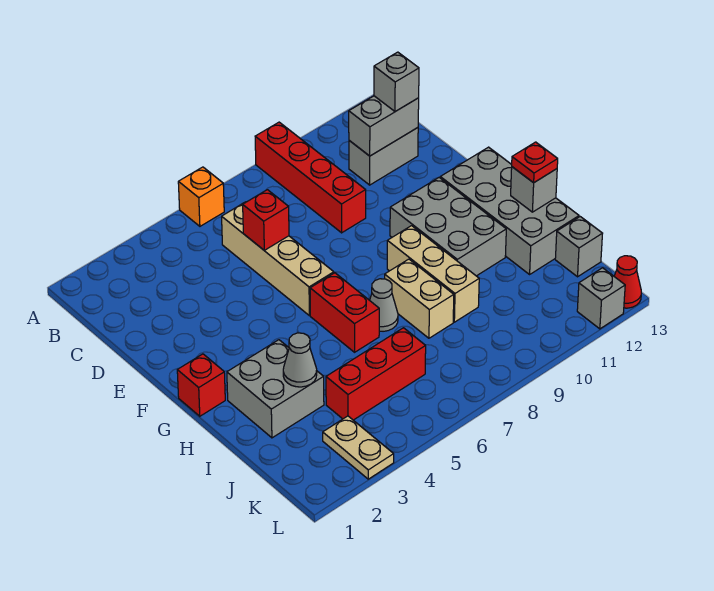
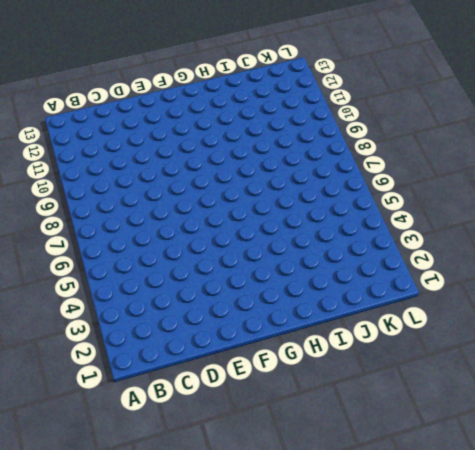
none -> orange 1x1 brick [178,167,224,226]
none -> red 1x4 brick [255,122,366,233]
none -> tan 1x4 brick [222,202,334,316]

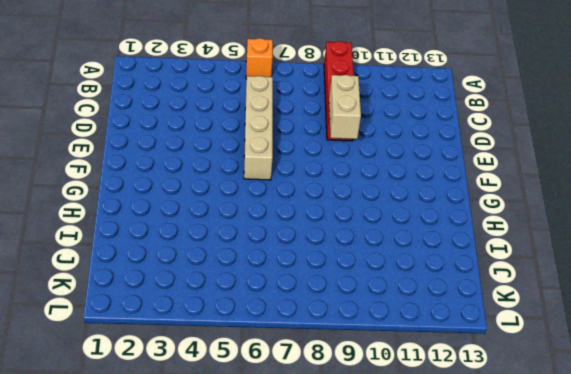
tan 1x2 brick [329,75,361,139] -> tan 1x2 brick moved to [385,259,454,338]
none -> grey 1x2 brick [349,128,418,185]
none -> grey 2x3 brick [390,178,506,276]
none -> grey 2x4 brick [440,147,579,274]

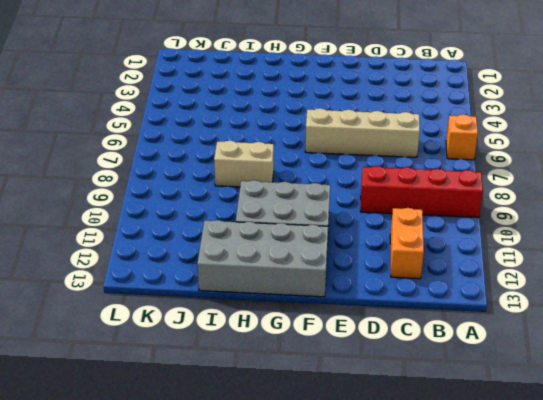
orange 1x2 brick [390,208,424,279] -> grey 1x2 brick [349,128,418,185]
none -> red 1x1 brick [177,354,225,416]
none -> red 1x2 brick [310,273,379,352]
none -> tan 1x3 brick [387,226,479,322]

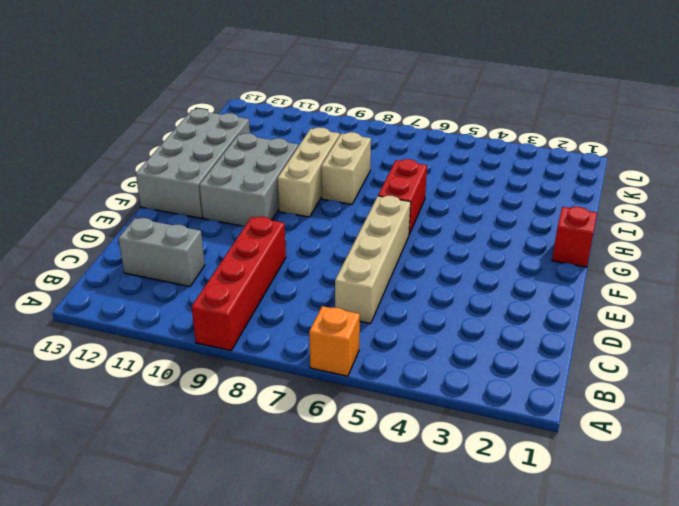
none -> grey 2x2 brick [227,340,324,438]
none -> grey 1x1 cone [370,279,398,331]
none -> red 1x3 brick [326,328,426,420]

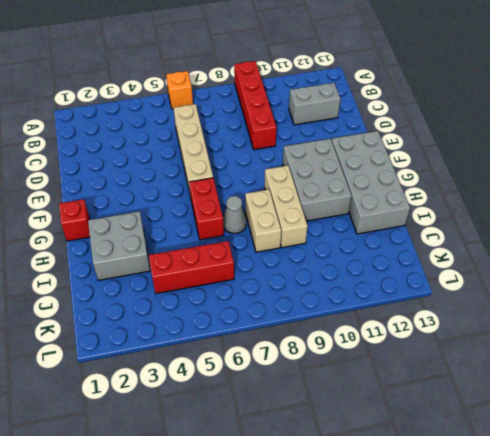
none -> grey 1x1 brick [555,217,603,277]
none -> tan 1x2 plate [323,416,394,479]
none -> grey 1x1 brick [577,268,625,329]

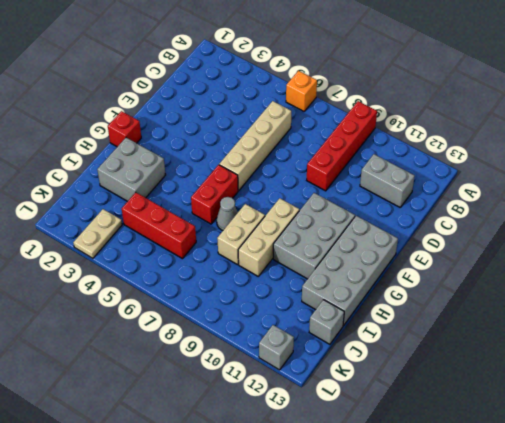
none -> red 1x1 cone [614,256,641,308]
none -> grey 1x2 brick [349,96,419,156]
none -> red 1x1 brick [243,190,289,250]

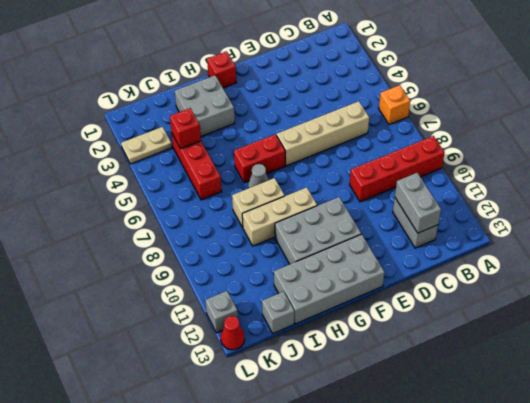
red 1x1 brick [170,108,201,149] -> red 1x1 brick moved to [243,190,289,250]
none -> grey 1x1 brick [511,167,557,212]
none -> grey 1x1 cone [283,333,317,387]
none -> grey 1x1 brick [374,52,419,112]

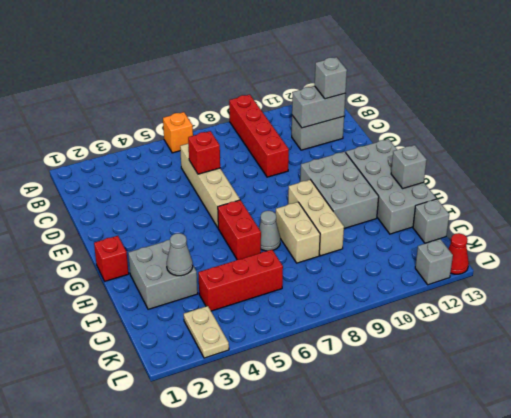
none -> red 1x1 plate [512,142,558,183]

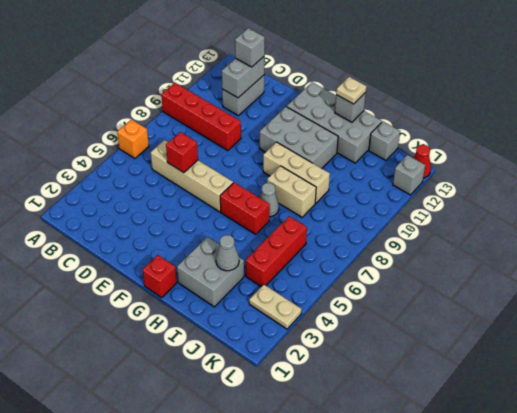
tan 1x1 plate [336,77,366,104] -> red 1x1 plate [512,142,558,183]

